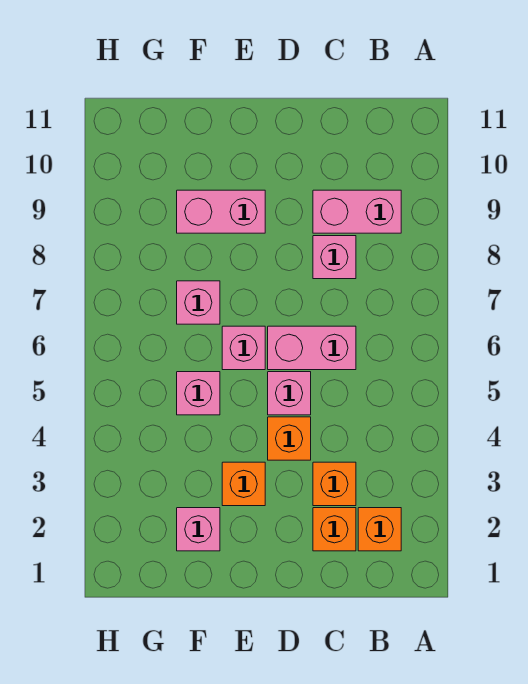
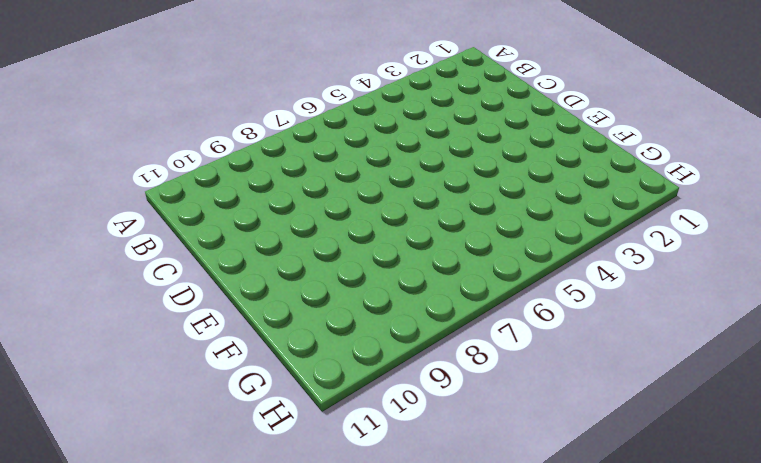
none -> orange 1x1 brick [358,508,401,551]
none -> pink 1x2 brick [313,190,401,233]
none -> orange 1x1 brick [313,508,356,551]

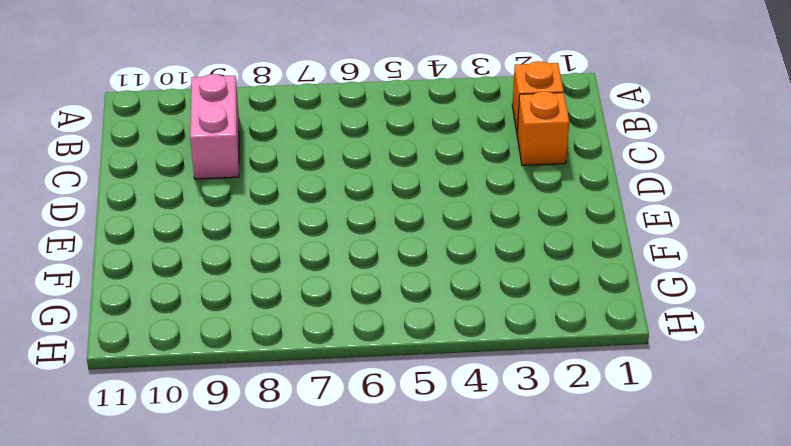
none -> orange 1x1 brick [313,462,356,506]
none -> pink 1x2 brick [268,326,356,370]
none -> pink 1x1 brick [313,236,356,279]

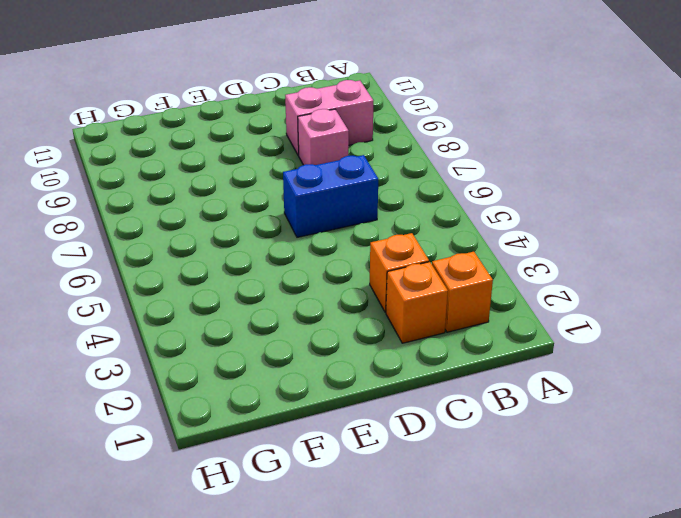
blue 1x2 brick [283,155,378,237] -> pink 1x2 brick [268,326,356,370]
none -> orange 1x1 brick [268,417,311,460]
none -> pink 1x1 brick [268,372,311,415]
none -> orange 1x1 brick [222,462,265,506]

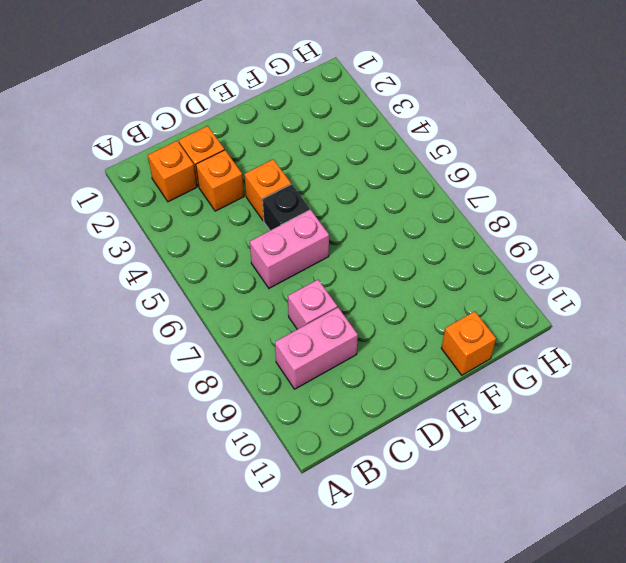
black 1x1 brick [263,184,310,230] -> pink 1x1 brick [268,372,311,415]
orange 1x1 brick [441,311,496,375] -> orange 1x1 brick moved to [222,462,265,506]
none -> pink 1x1 brick [222,326,265,370]
none -> pink 1x2 brick [177,190,265,233]
none -> pink 1x1 brick [177,508,220,551]

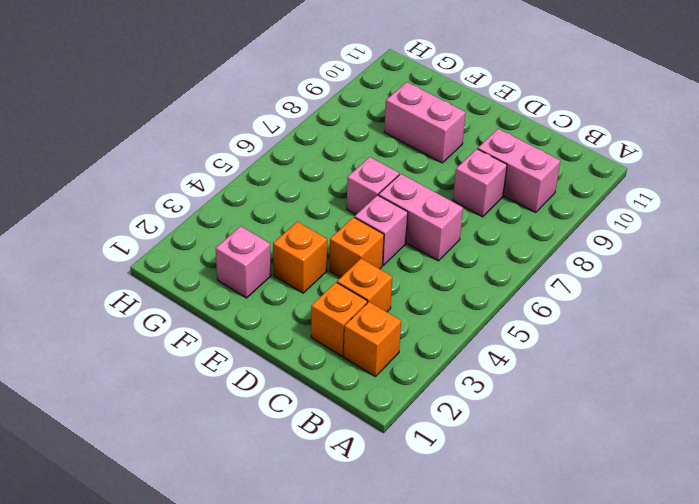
none -> pink 1x1 brick [177,372,220,415]
none -> pink 1x1 brick [177,281,220,324]

